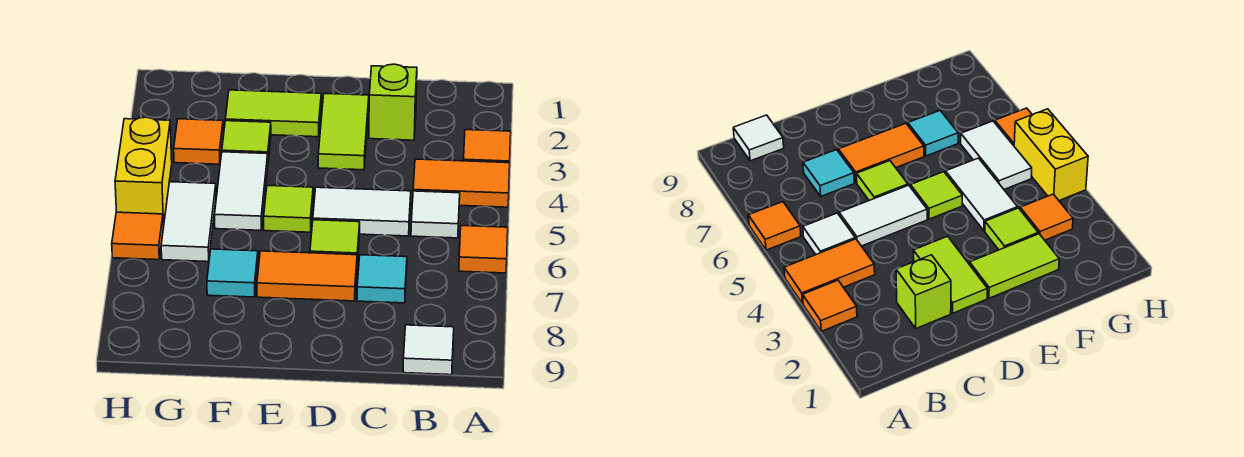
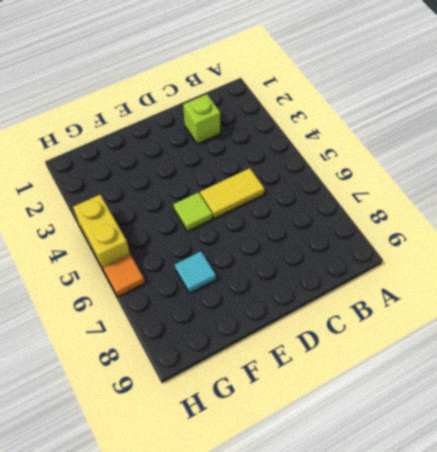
yellow 1x2 tile [200,168,265,218] -> white 1x2 tile [313,187,411,236]
none -> orange 1x1 tile [464,130,511,163]
none -> orange 1x2 tile [413,159,510,207]
none -> orange 1x1 tile [459,226,508,273]

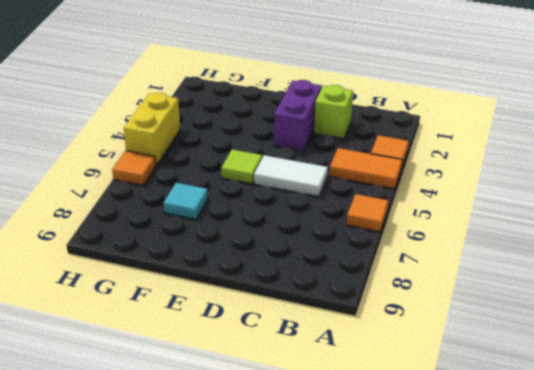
purple 1x2 brick [274,80,322,151] -> lime 1x2 tile [318,93,369,170]
none -> white 1x1 tile [411,191,460,238]
none -> white 1x1 tile [403,325,454,375]
none -> cyan 1x1 tile [357,255,407,303]

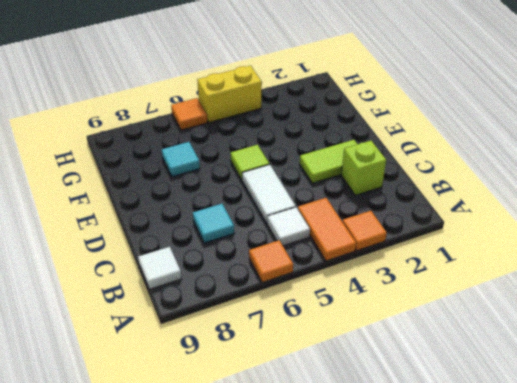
none -> lime 1x1 tile [310,220,360,263]
none -> orange 1x2 tile [257,251,357,301]
none -> lime 1x2 tile [225,90,321,137]

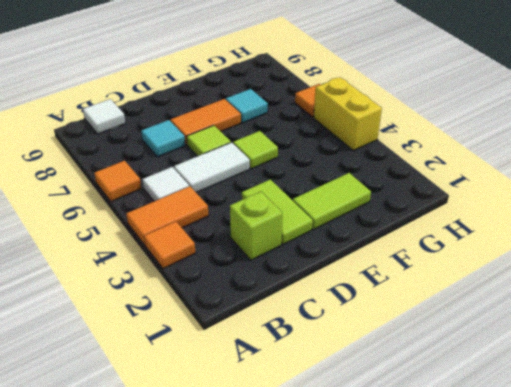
none -> lime 1x1 tile [222,121,271,161]
none -> white 1x2 tile [215,152,268,230]
none -> orange 1x1 tile [174,119,223,164]

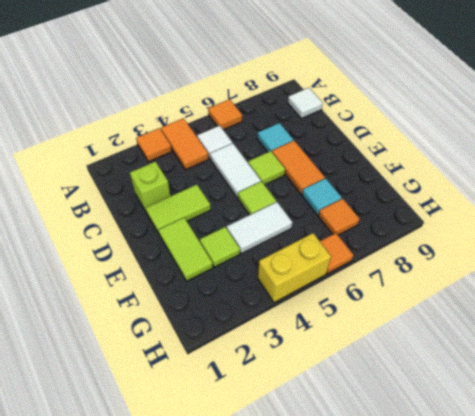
orange 1x1 tile [318,199,360,235] -> orange 1x1 tile moved to [174,119,223,164]
none -> white 1x2 tile [161,182,216,262]

